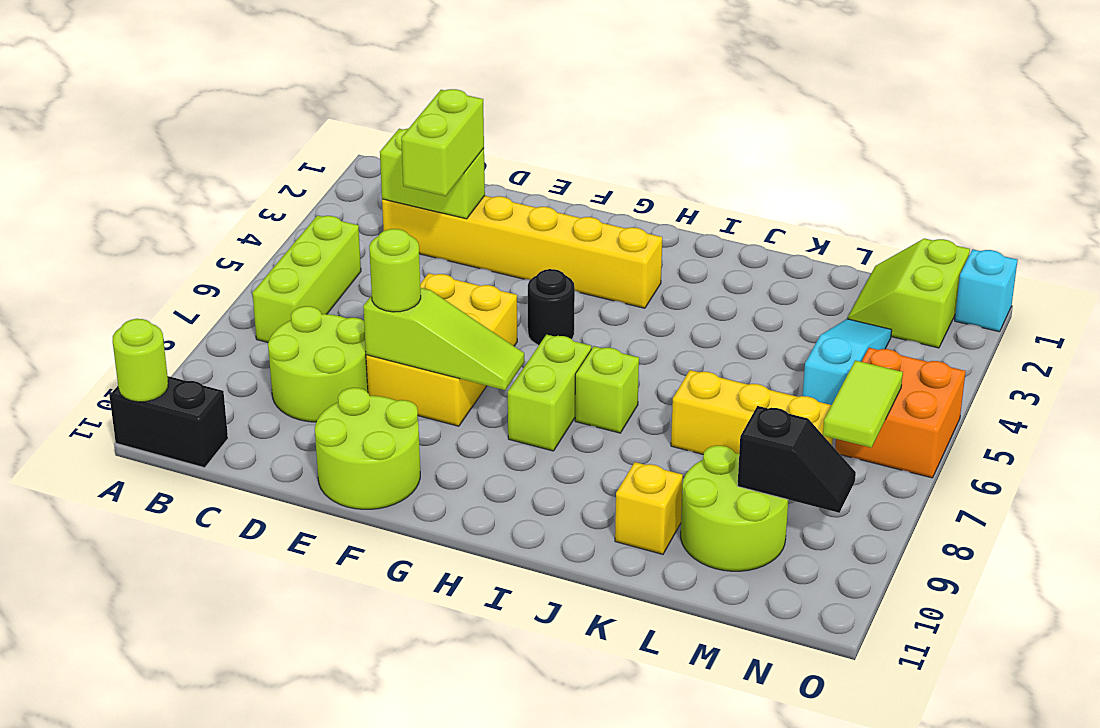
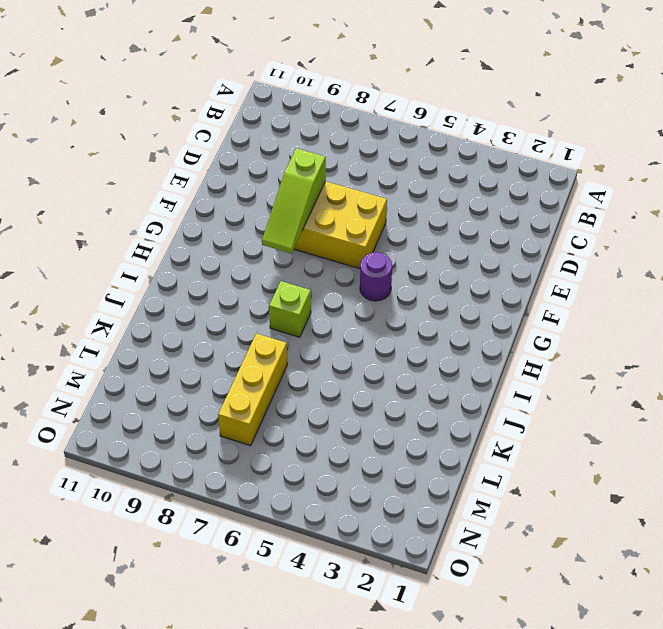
purple 1x1 round brick [360,252,392,301] -> black 1x1 round brick [528,269,575,345]
none -> black 1x2 brick [110,376,228,468]
none -> lime 1x3 brick [252,215,361,343]
none -> yellow 1x6 brick [382,196,662,308]

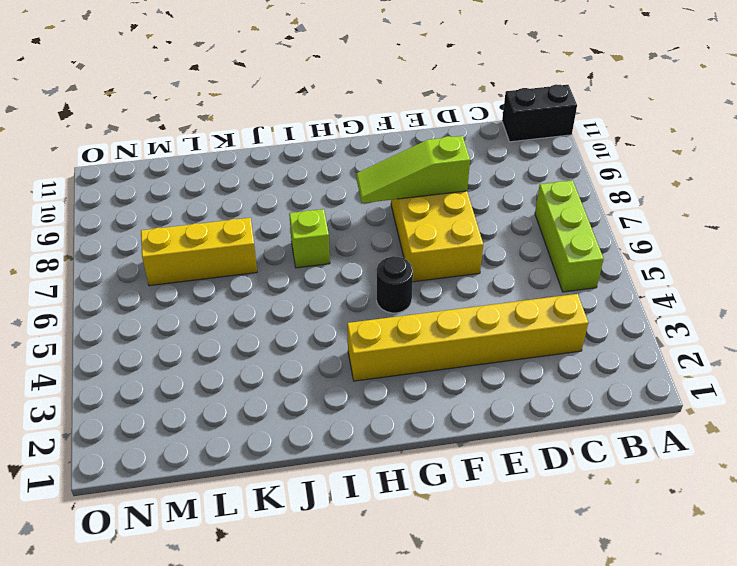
none -> lime 2x2 round brick [268,306,368,422]
none -> lime 2x2 round brick [315,388,420,509]
none -> lime 1x2 brick [508,335,591,451]

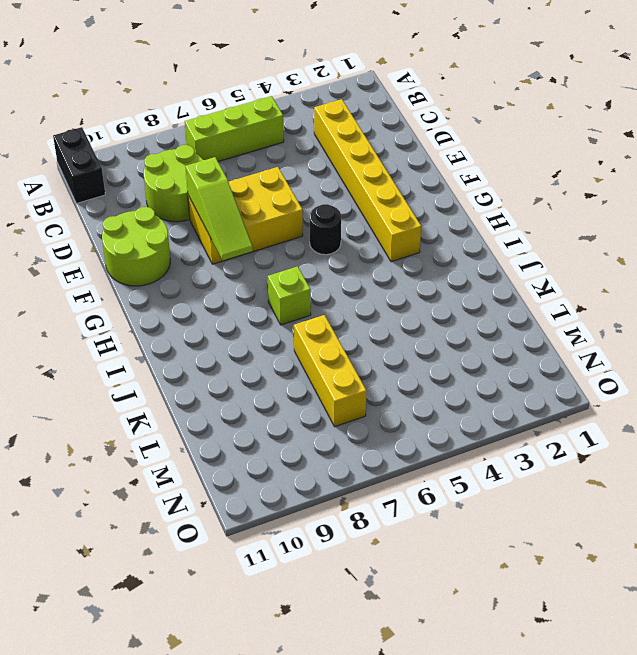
none -> lime 1x2 brick [508,335,591,451]
none -> yellow 1x1 brick [615,462,683,554]
none -> lime 2x2 round brick [681,445,788,571]

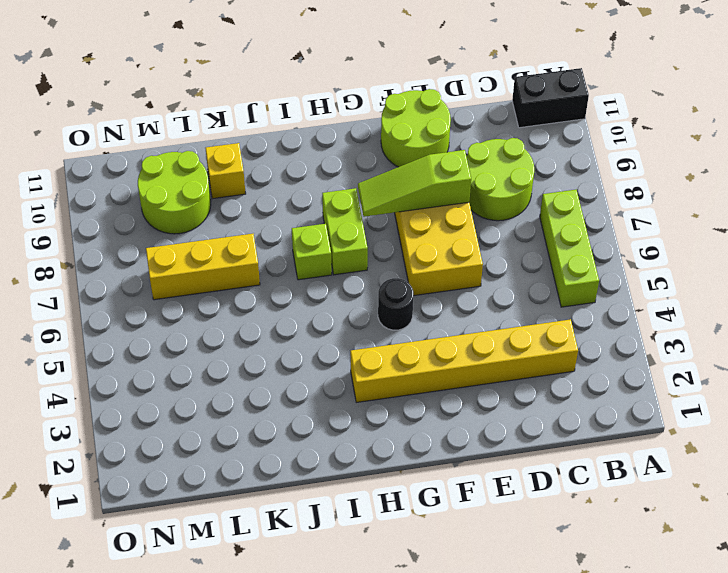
none -> lime 2x2 slope [847,238,970,348]
none -> cyan 1x3 slope [803,319,892,405]
none -> orange 2x2 brick [835,348,966,478]

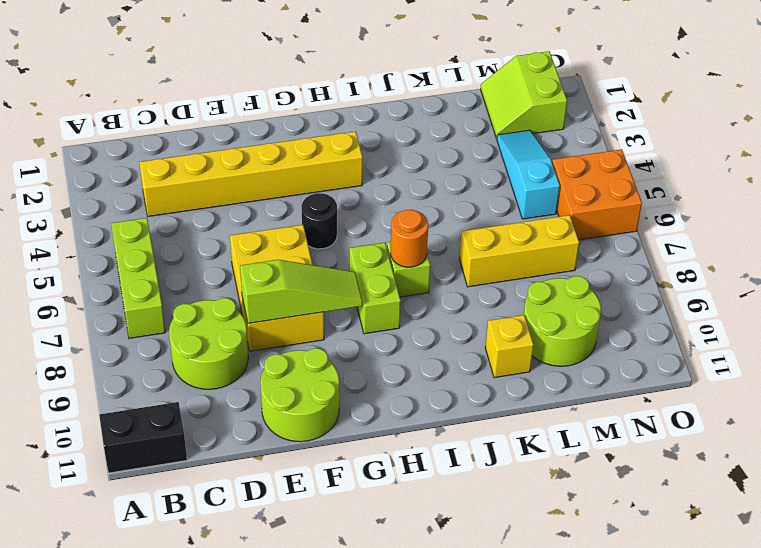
orange 1x1 round brick [391,210,428,267] -> none
none -> cyan 1x1 brick [955,249,1018,332]
none -> lime 1x1 round brick [112,319,168,402]
none -> lime 1x2 brick [380,129,485,219]

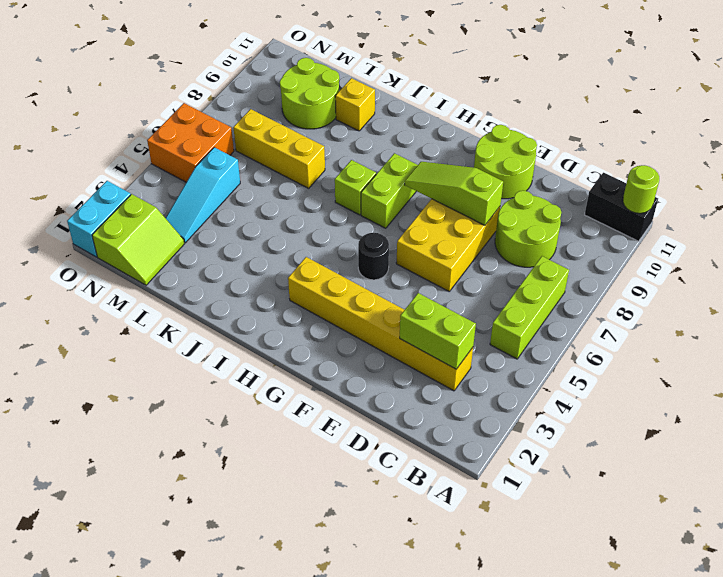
cyan 1x2 brick [67,181,131,257] -> cyan 1x1 brick [955,249,1018,332]
none -> black 1x2 slope [738,406,856,513]
none -> lime 1x2 tile [823,360,903,448]
none -> lime 1x2 brick [401,89,484,196]

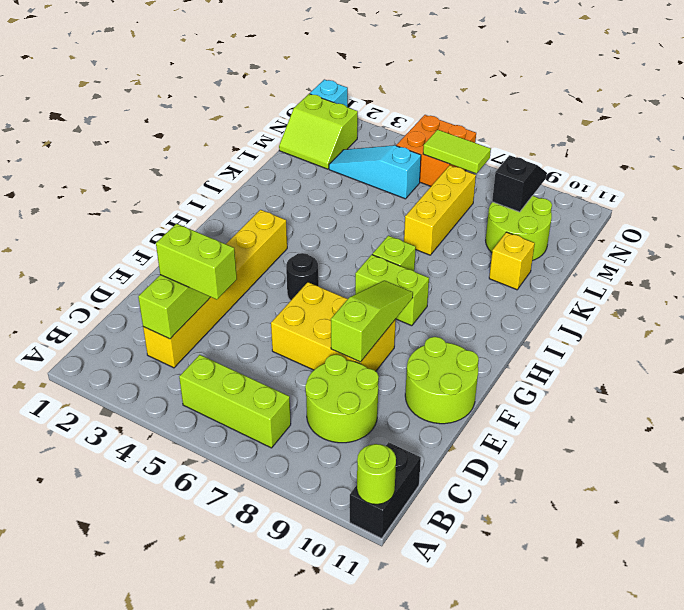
none -> lime 1x1 round brick [369,229,421,312]

